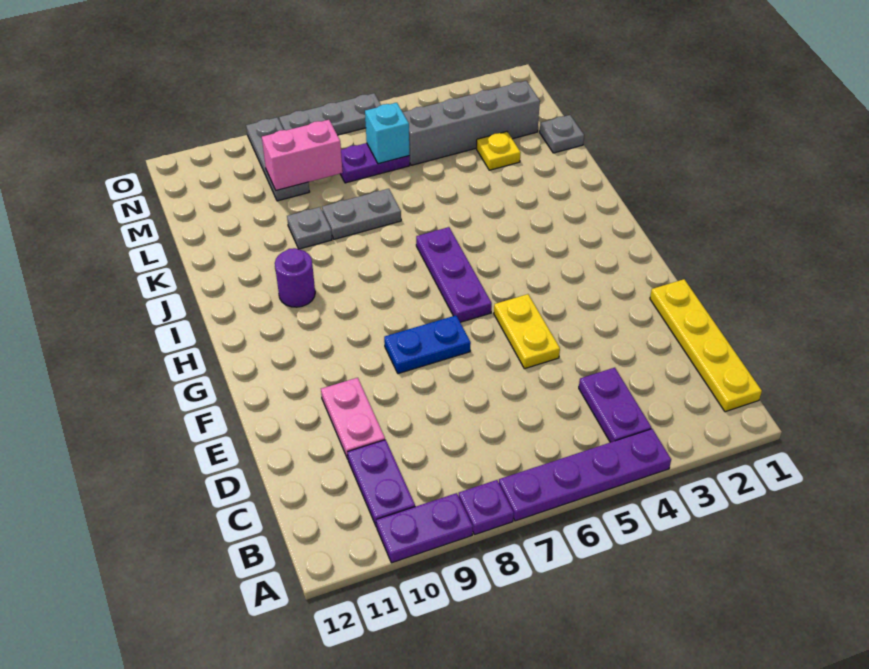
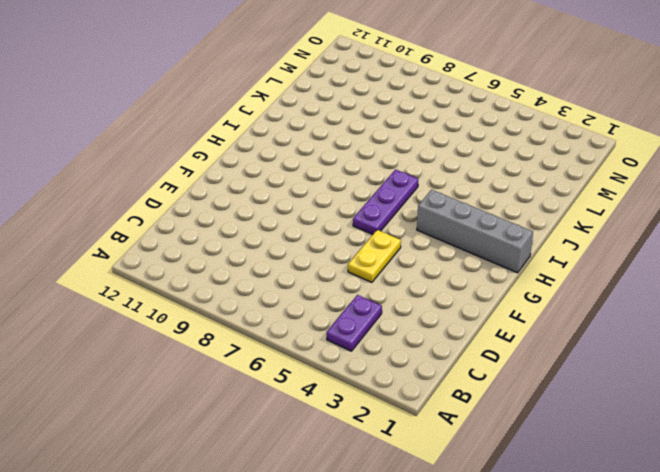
grey 1x4 brick [417,190,533,273] -> grey 1x4 brick moved to [403,81,540,165]
none -> purple 1x4 plate [499,429,671,521]
none -> purple 1x1 plate [459,480,514,535]
none -> purple 1x2 plate [376,493,473,563]

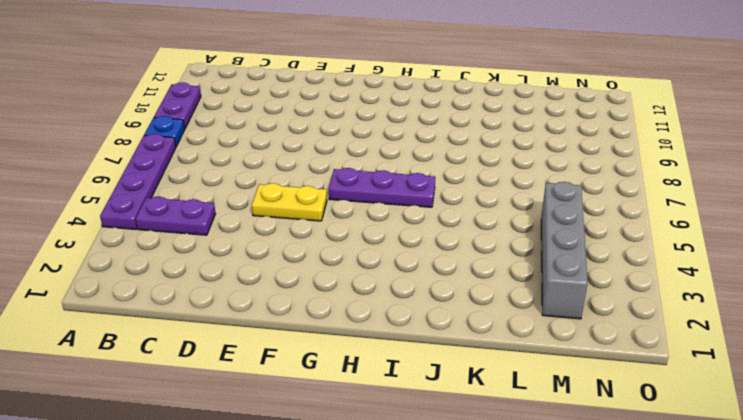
blue 1x1 plate [144,116,185,147] -> purple 1x1 plate [459,480,514,535]
none -> yellow 1x4 plate [650,279,762,412]
none -> purple 1x2 plate [348,440,415,527]
none -> pink 1x2 plate [321,378,385,459]

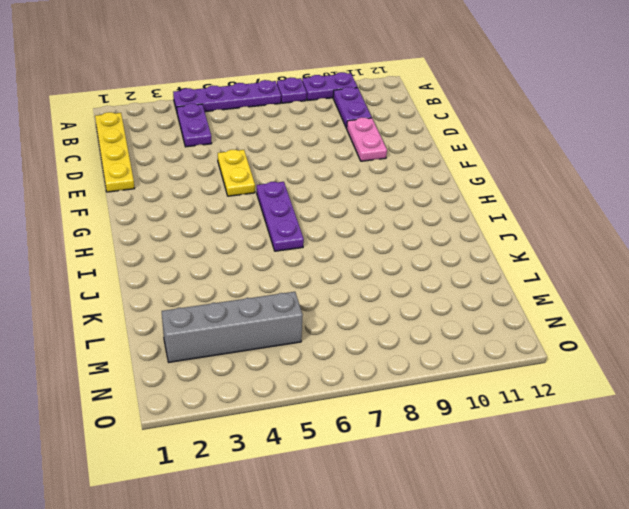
none -> blue 1x2 plate [384,315,471,374]
none -> purple 1x1 round brick [275,248,315,307]
none -> grey 1x2 plate [322,189,401,239]

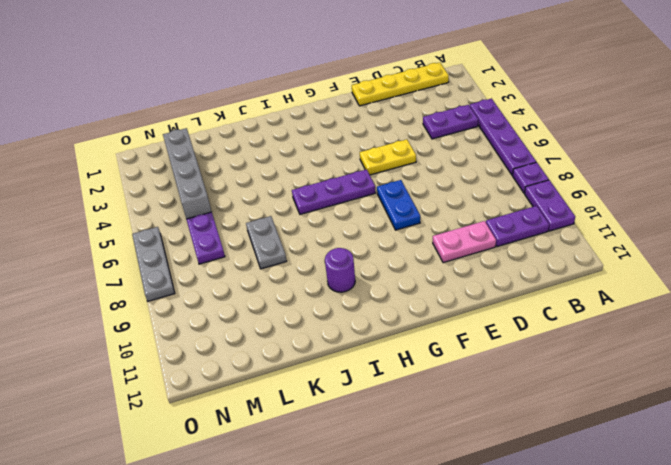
none -> grey 1x1 plate [287,207,332,249]
none -> grey 1x1 plate [540,115,584,153]
none -> yellow 1x1 plate [477,132,521,170]

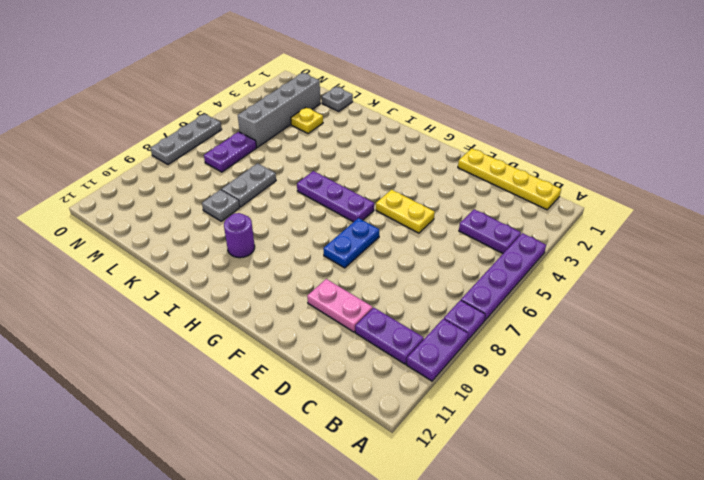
none -> grey 1x3 plate [246,118,309,201]
none -> cyan 1x1 brick [365,103,409,164]
none -> pink 1x2 brick [262,120,343,190]

